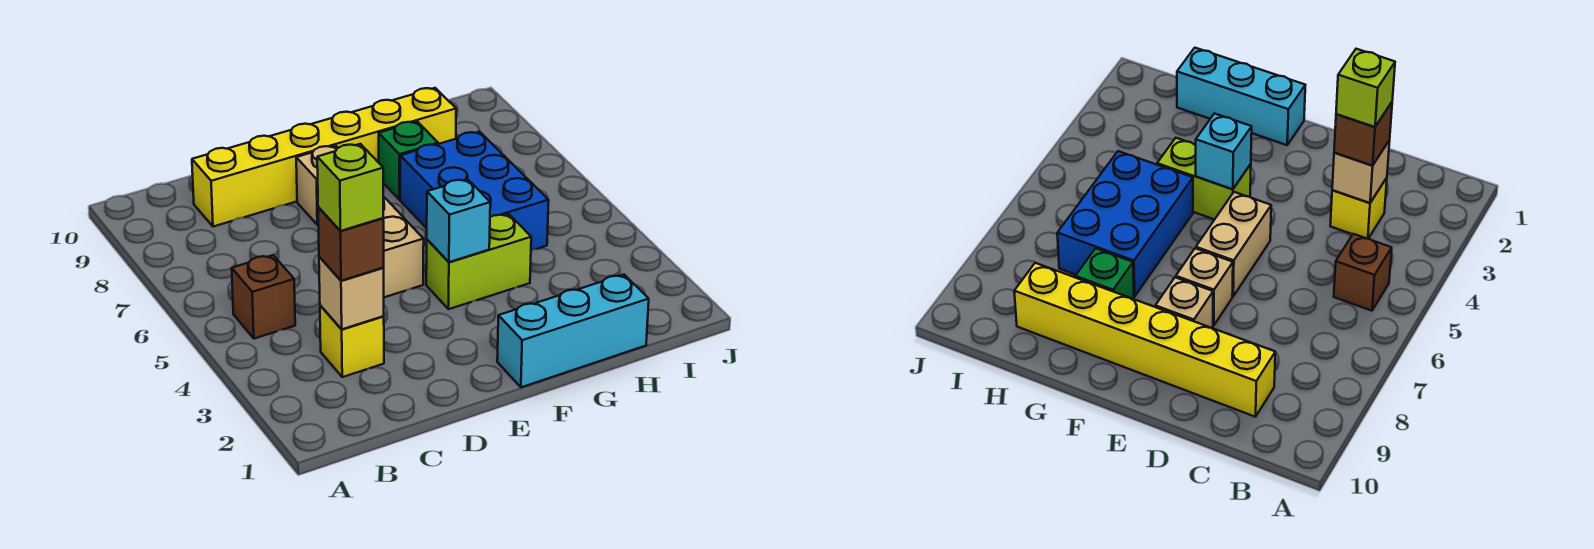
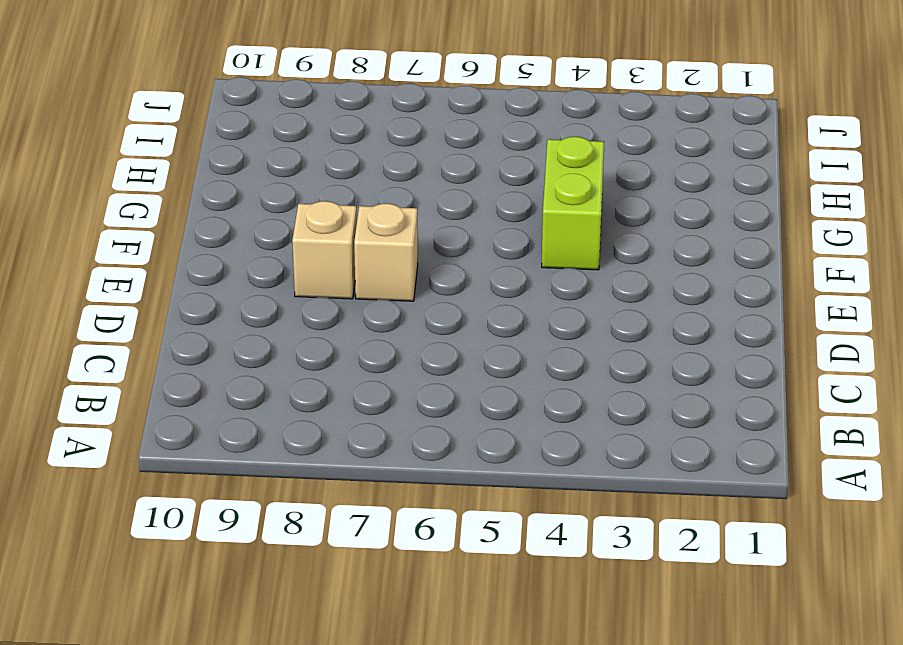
none -> brown 1x1 brick [232,255,295,339]
none -> yellow 1x1 brick [320,305,384,377]
none -> yellow 1x6 brick [192,88,456,227]

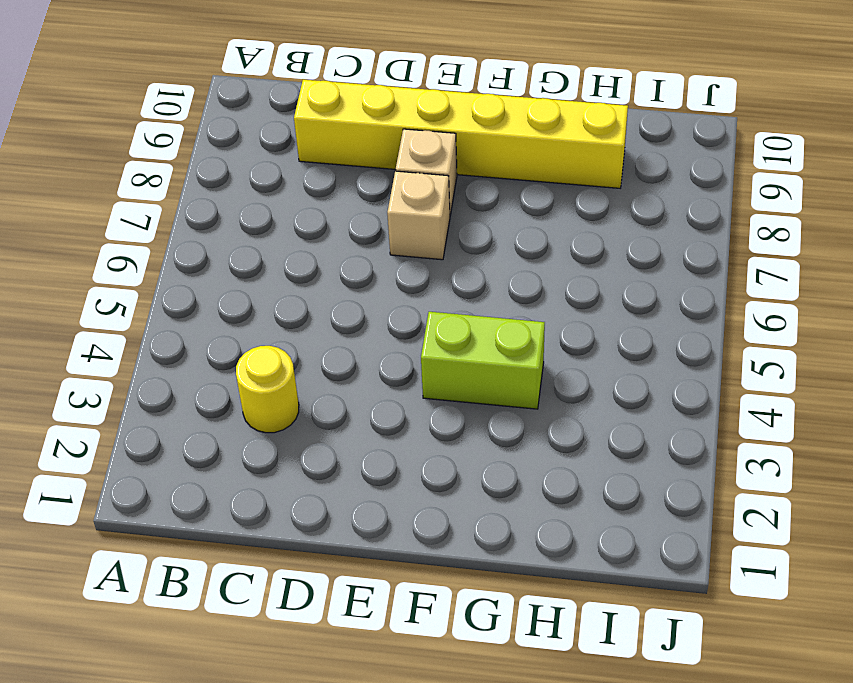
yellow 1x1 round brick [236,346,299,433] -> yellow 1x1 brick [320,305,384,377]
none -> brown 1x1 brick [232,255,295,339]
none -> tan 1x2 brick [383,196,424,297]
none -> cyan 1x3 brick [497,275,649,387]

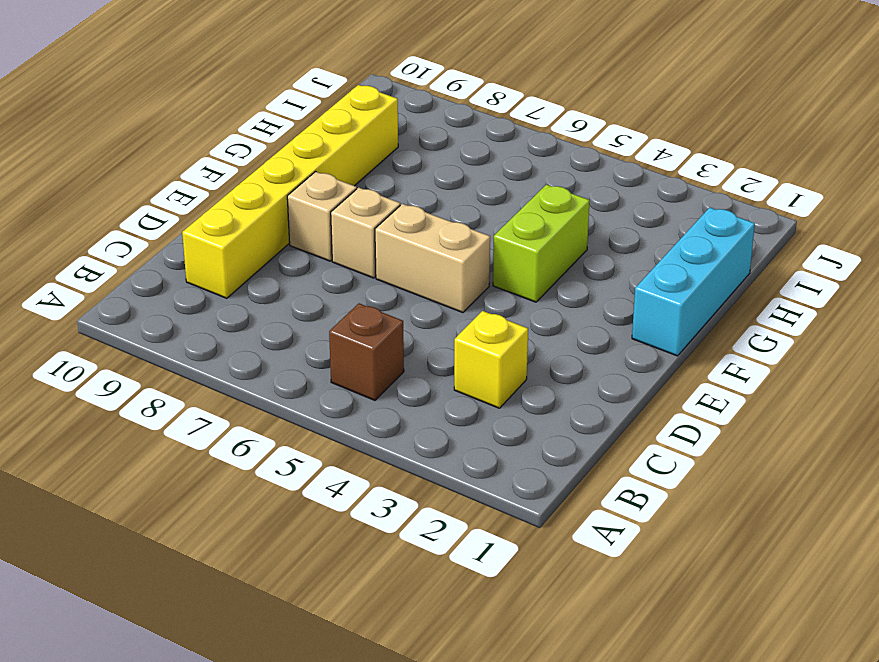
none -> blue 2x3 brick [400,132,549,251]
none -> green 1x1 brick [379,122,438,200]
none -> tan 1x1 brick [319,257,384,329]

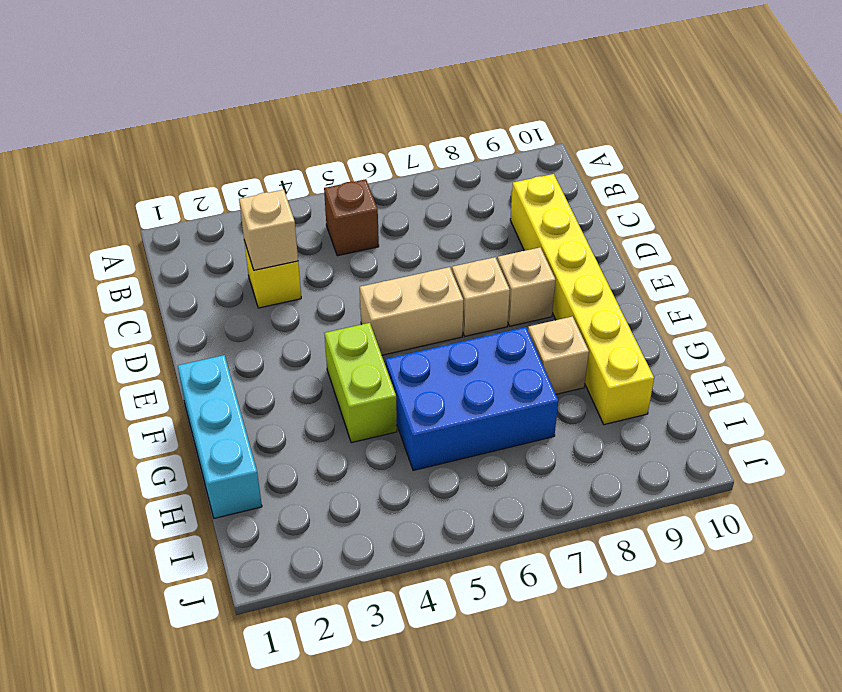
tan 1x1 brick [528,316,589,394] -> green 1x1 brick [379,122,438,200]
none -> cyan 1x1 brick [427,179,490,262]
none -> brown 1x1 brick [318,207,384,281]
none -> lime 1x1 brick [317,144,383,231]

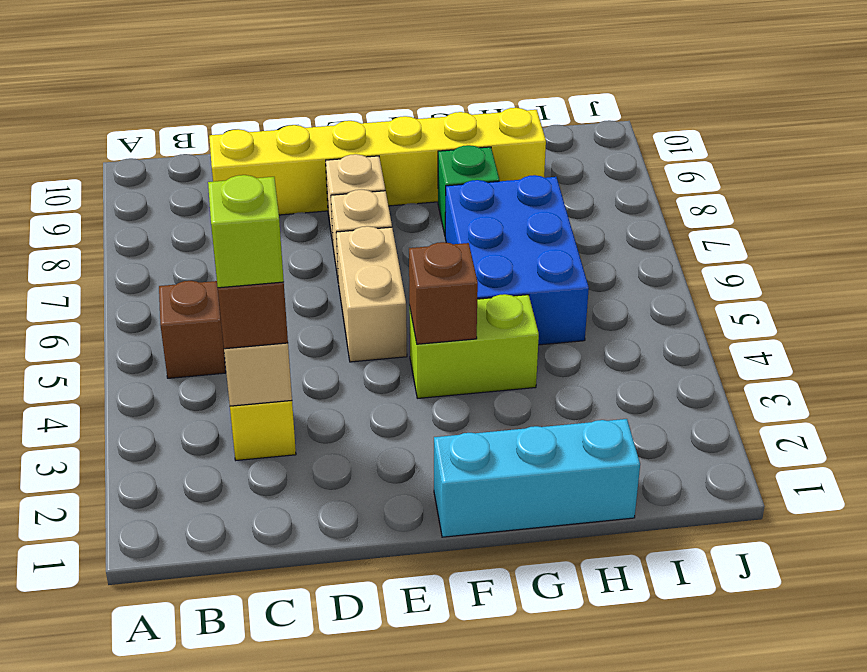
brown 1x1 brick [409,242,478,344] -> cyan 1x1 brick [427,179,490,262]

